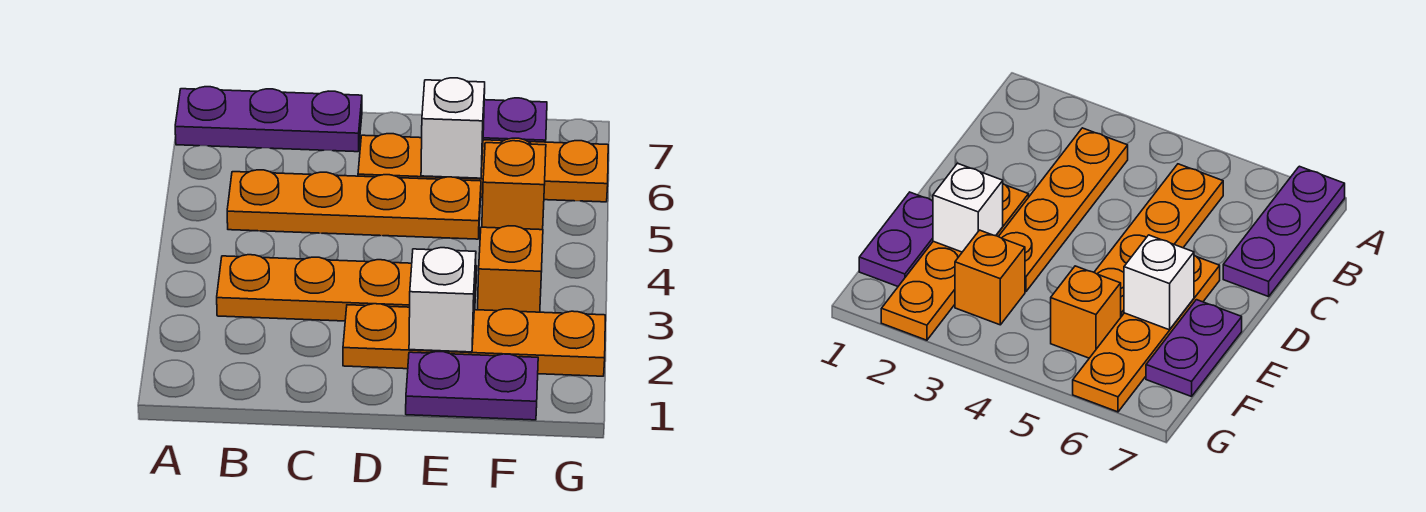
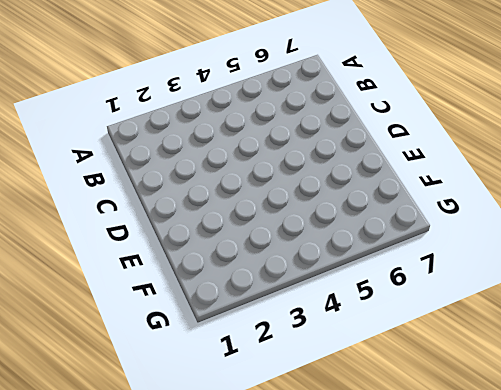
none -> purple 1x3 plate [175,87,362,152]
none -> orange 1x4 plate [217,255,477,321]

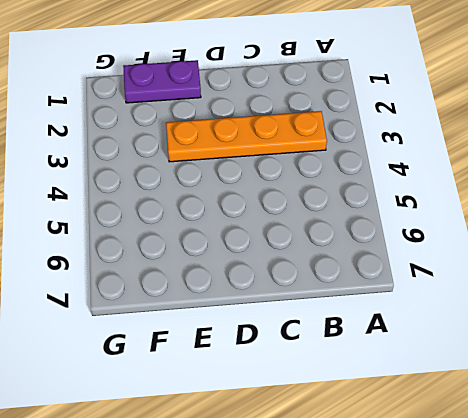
none -> purple 1x3 plate [175,87,362,152]
none -> orange 1x4 plate [227,170,481,239]

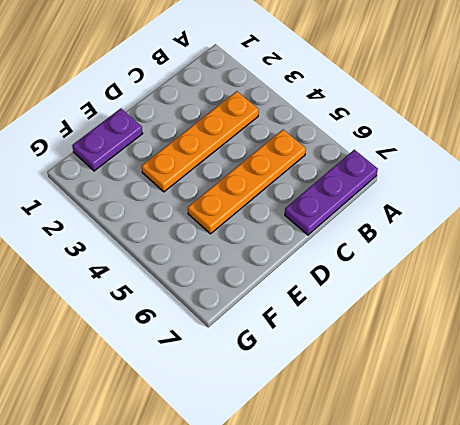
none -> orange 1x4 plate [343,304,605,376]
none -> orange 1x4 plate [358,134,608,202]

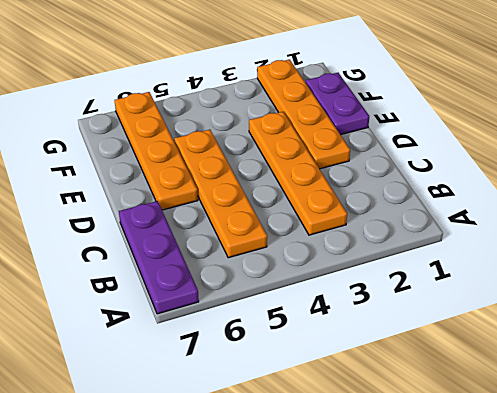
none -> purple 1x2 plate [483,98,547,142]
none -> orange 1x1 brick [478,226,543,312]

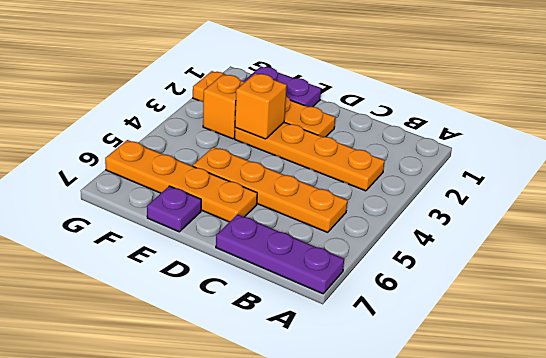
orange 1x1 brick [235,73,287,139] -> orange 1x1 brick moved to [482,141,546,230]
purple 1x1 plate [147,186,201,232] -> purple 1x2 plate [483,98,547,142]
none -> white 1x1 brick [409,248,476,352]
none -> white 1x1 brick [421,78,485,178]

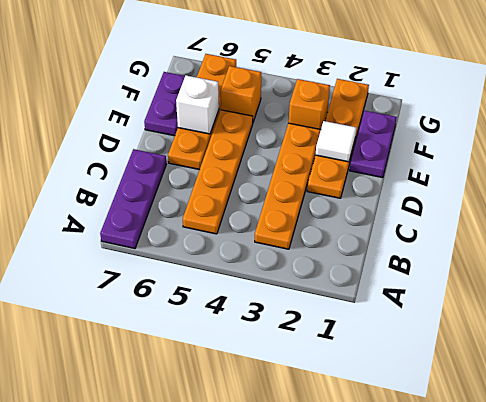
white 1x1 tile [316,121,356,162] -> white 1x1 brick [409,248,476,352]

